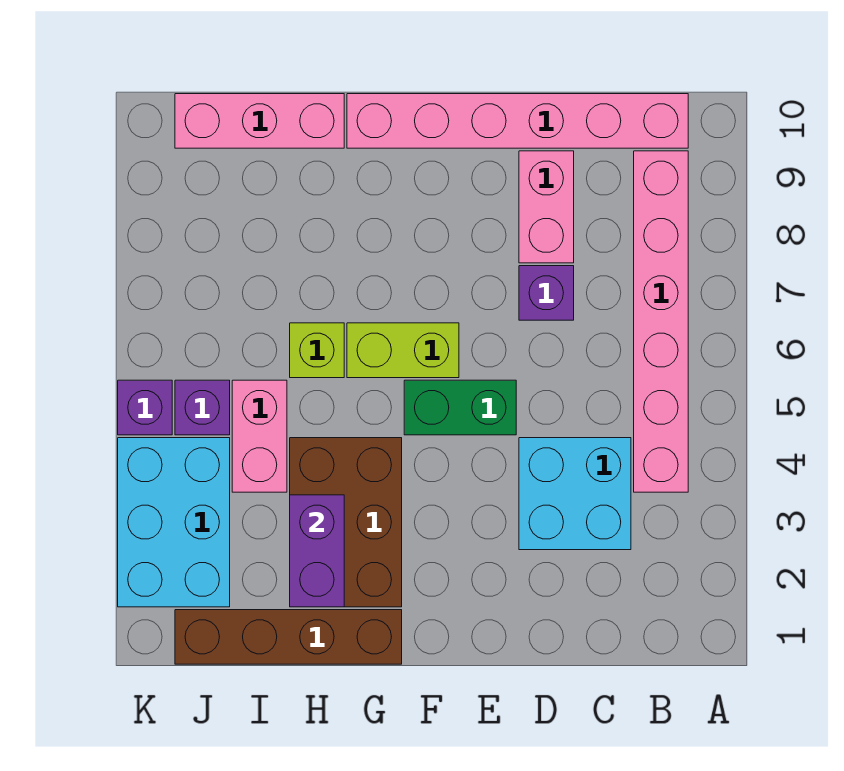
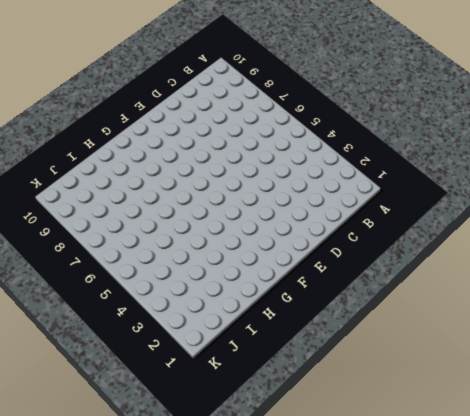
none -> pink 1x6 brick [634,151,688,492]
none -> pink 1x6 brick [347,94,688,148]
none -> cyan 2x2 brick [519,438,631,550]

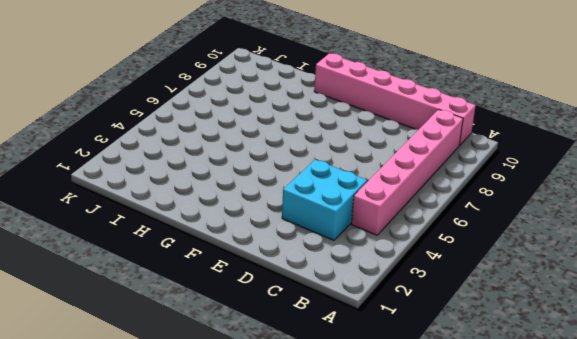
none -> purple 1x1 brick [519,266,574,320]
none -> pink 1x2 brick [519,151,574,263]
none -> green 1x2 brick [404,380,516,435]

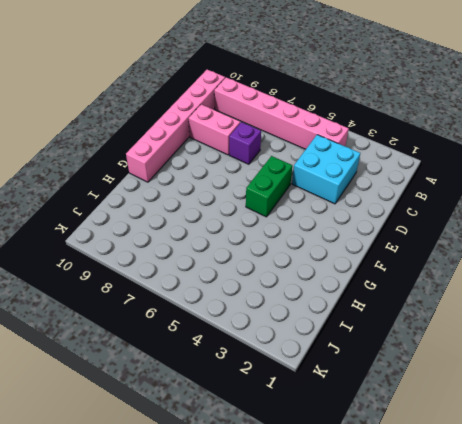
none -> lime 1x2 brick [347,323,459,378]
none -> brown 1x4 brick [175,610,402,664]
none -> brown 2x3 brick [290,438,402,607]

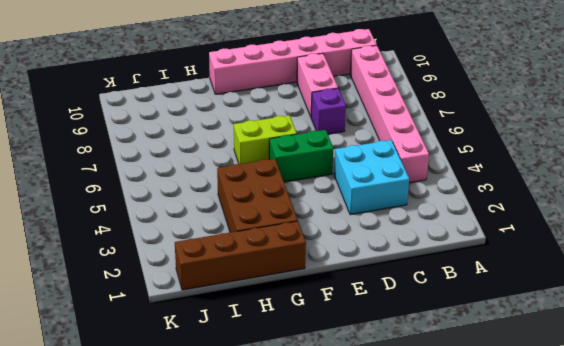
none -> lime 1x1 brick [290,323,344,378]
none -> pink 1x3 brick [175,94,344,148]
none -> pink 1x2 brick [232,380,287,492]

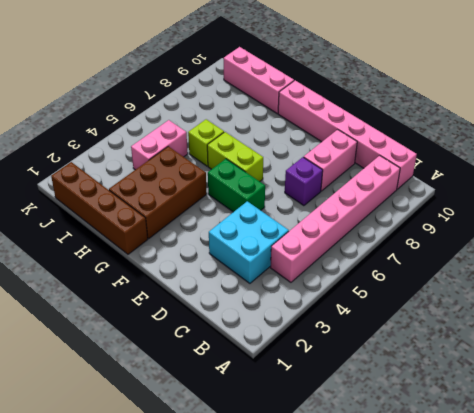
none -> cyan 2x3 brick [118,438,230,607]
none -> purple 1x1 brick [175,380,230,435]
none -> purple 1x1 brick [118,380,172,435]

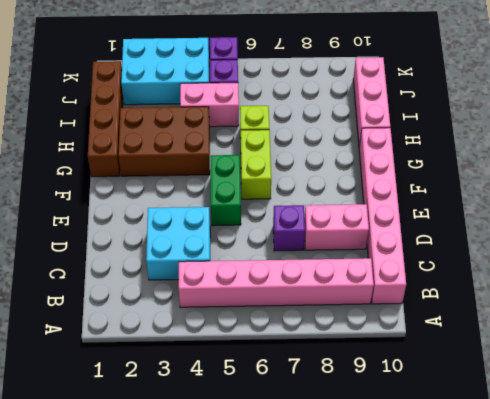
none -> purple 1x2 brick [290,495,344,607]

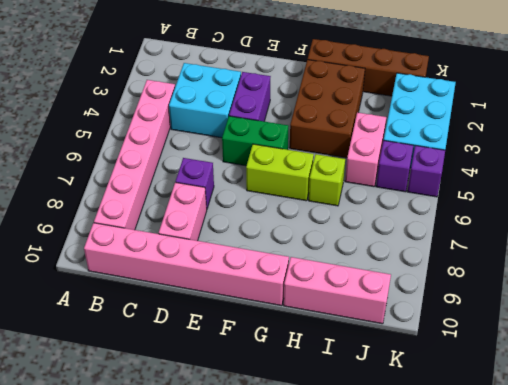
purple 1x2 brick [229,72,271,121] -> purple 1x2 brick moved to [290,495,344,607]

